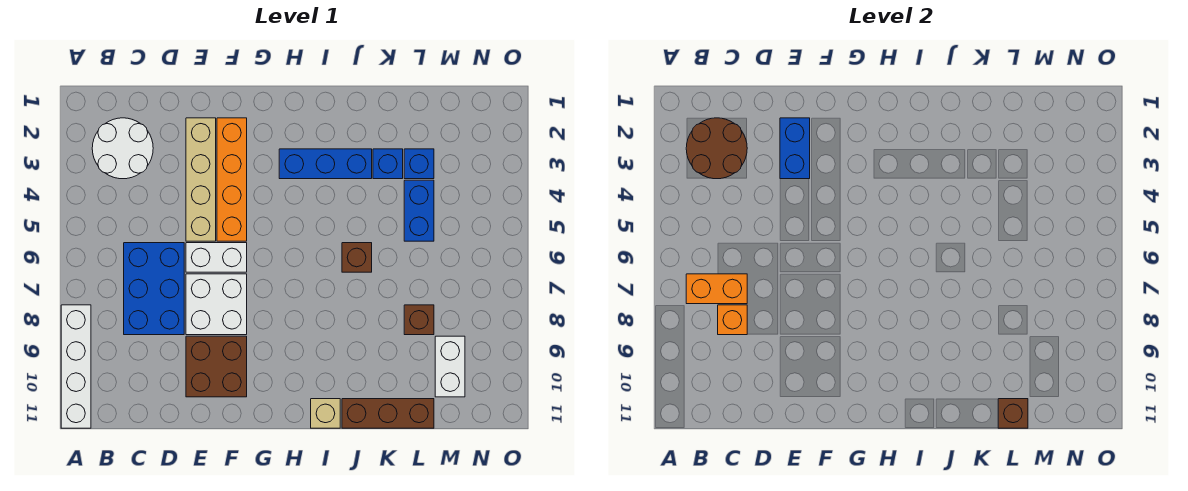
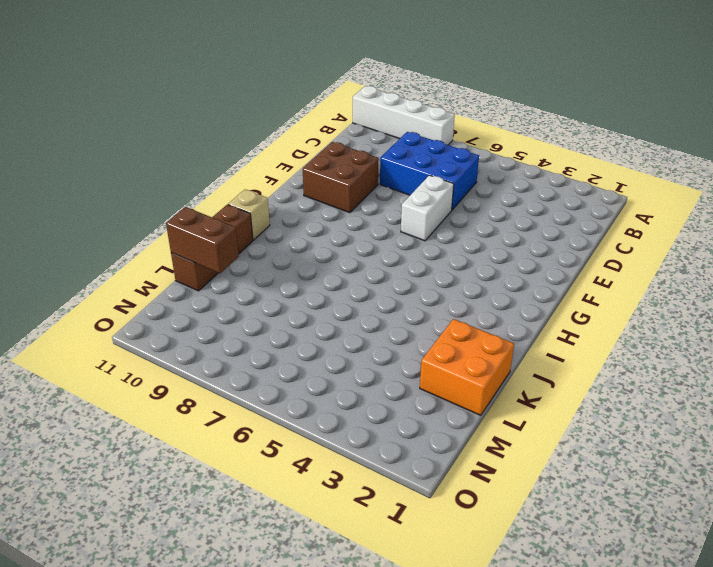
orange 2x2 brick [420,319,514,415] -> none
brown 1x2 brick [166,207,239,273] -> brown 1x1 brick [998,399,1028,428]
none -> white 2x2 round brick [92,118,153,179]
none -> tan 1x4 brick [186,118,216,241]
none -> white 2x2 brick [186,274,247,335]

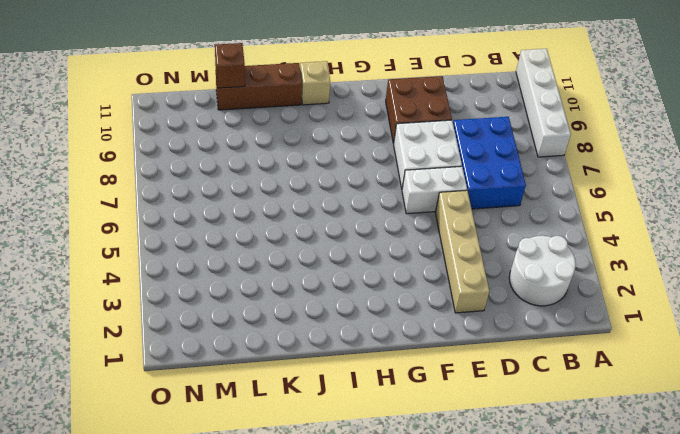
none -> orange 1x4 brick [217,118,247,241]
none -> blue 1x3 brick [279,149,372,179]
none -> brown 1x1 brick [342,243,372,272]

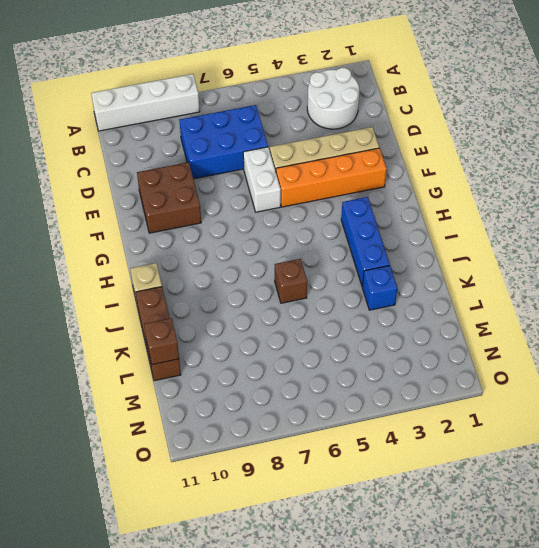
none -> white 2x2 brick [186,274,247,335]
none -> blue 1x1 brick [404,149,434,179]
none -> blue 1x2 brick [404,180,434,241]

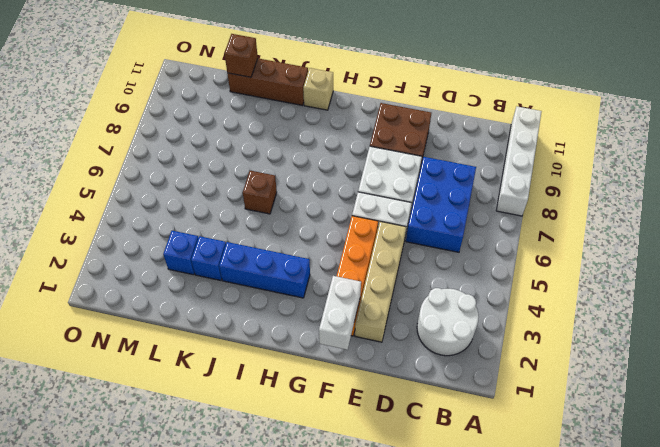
white 1x2 brick [319,276,361,350] -> white 1x2 brick moved to [435,336,465,397]
none -> blue 1x2 brick [404,180,434,241]
none -> brown 1x1 brick [404,305,434,335]
none -> brown 2x2 round brick [686,118,747,179]

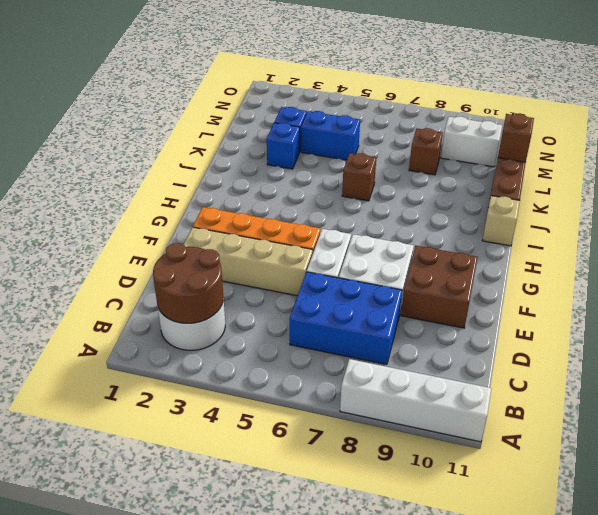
none -> blue 1x3 brick [279,149,372,179]
none -> orange 1x2 brick [686,274,747,304]
none -> orange 1x1 brick [718,305,747,335]

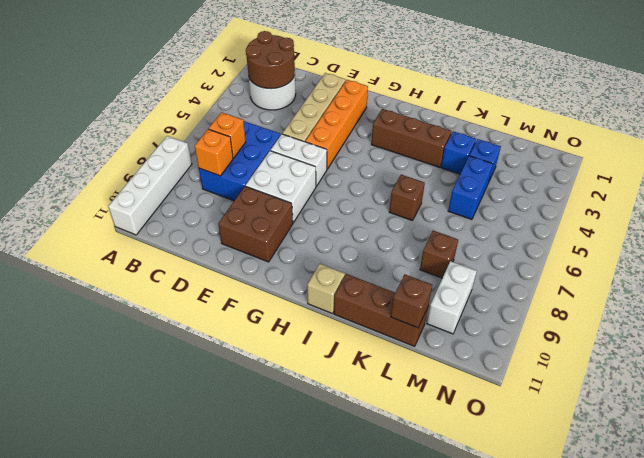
orange 1x1 brick [209,112,246,158] -> orange 1x2 brick [686,274,747,304]
brown 1x3 brick [371,109,452,167] -> blue 1x3 brick [279,149,372,179]
none -> blue 1x2 brick [780,118,810,179]

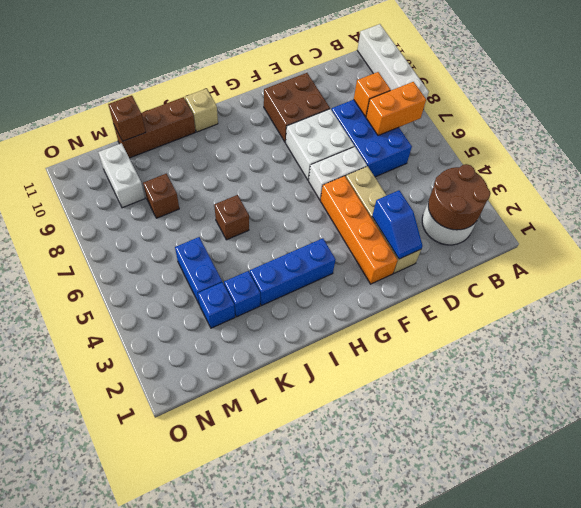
blue 1x2 slope [372,190,422,259] -> blue 1x2 brick [780,118,810,179]

